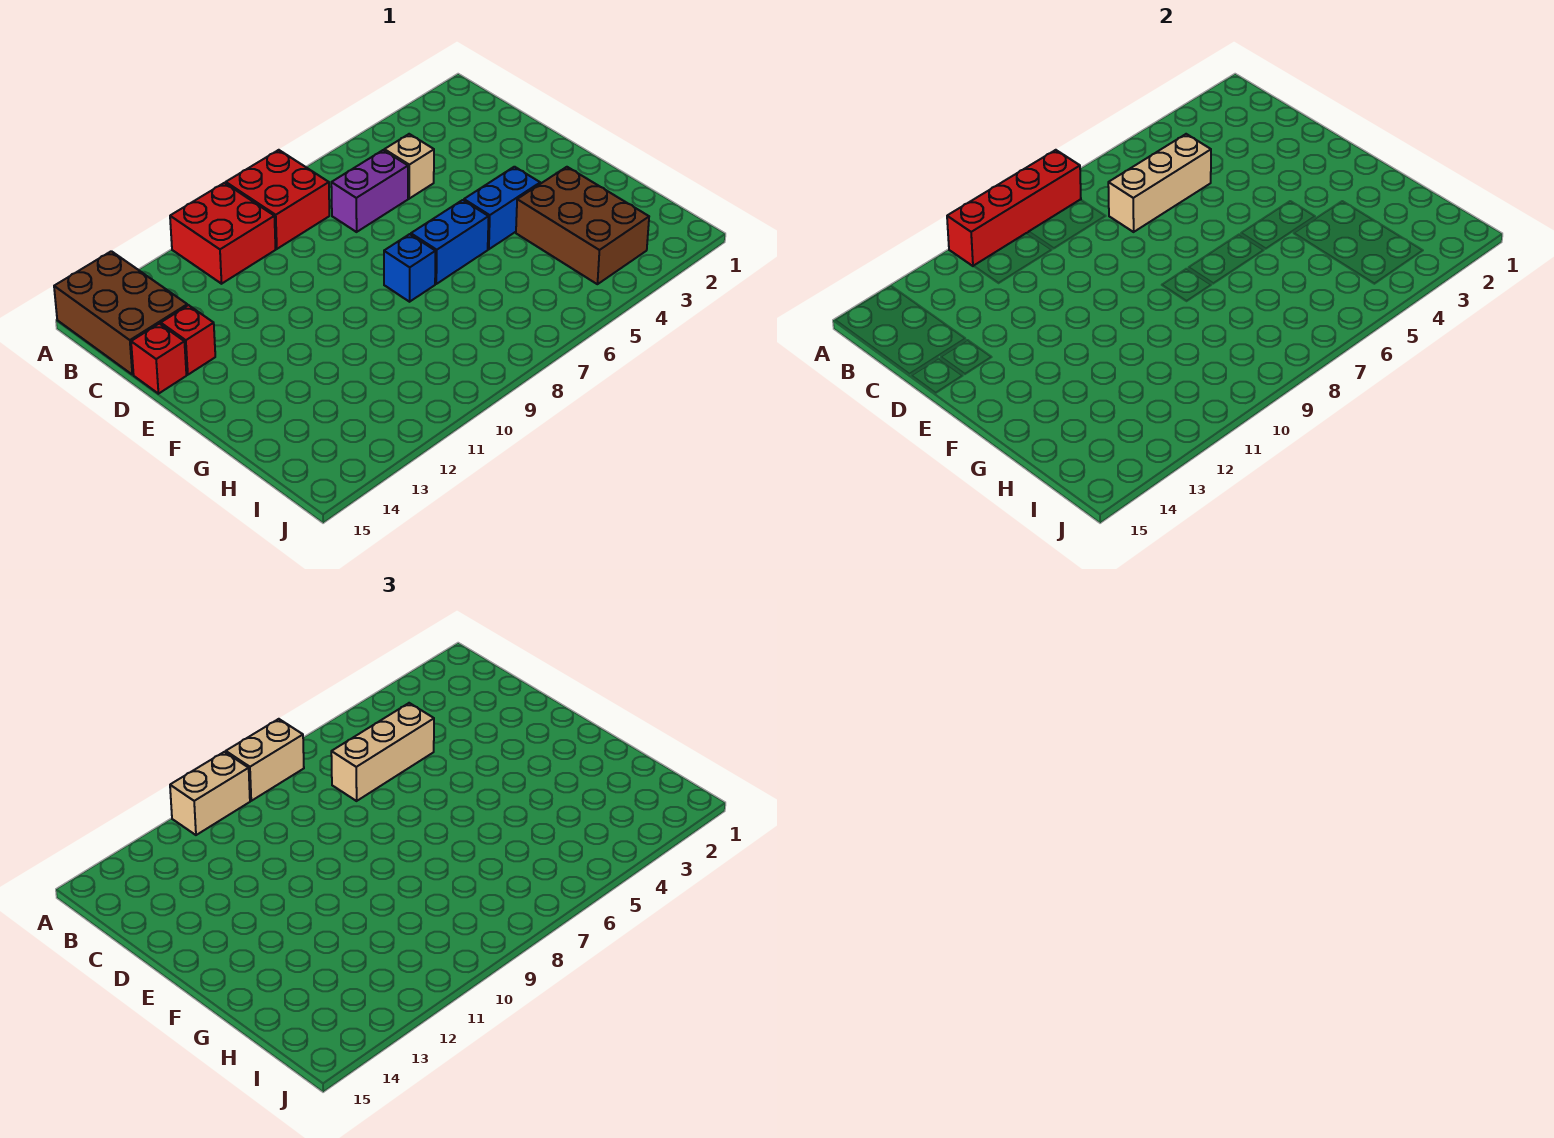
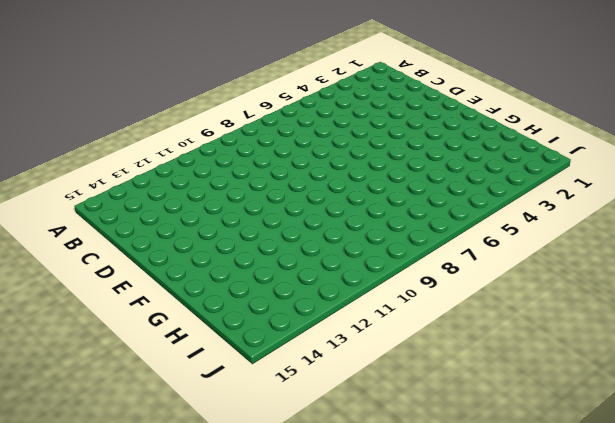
none -> red 2x2 brick [226,150,329,249]
none -> red 2x2 brick [170,183,276,284]
none -> brown 2x3 brick [54,251,187,375]

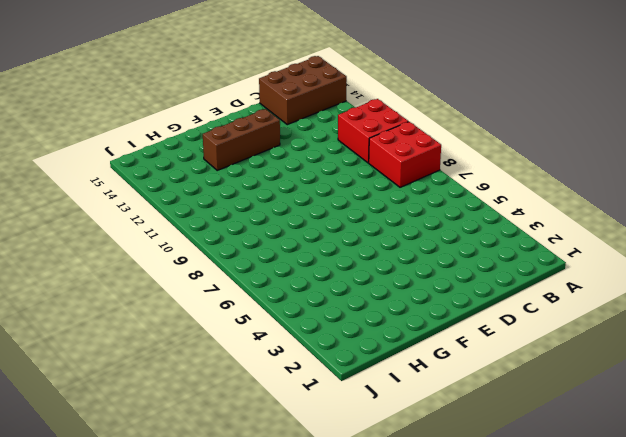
brown 1x3 brick [203,109,280,170] -> none
none -> tan 1x1 brick [384,134,434,199]
none -> purple 1x2 brick [331,150,408,232]
none -> red 1x1 brick [161,305,215,375]

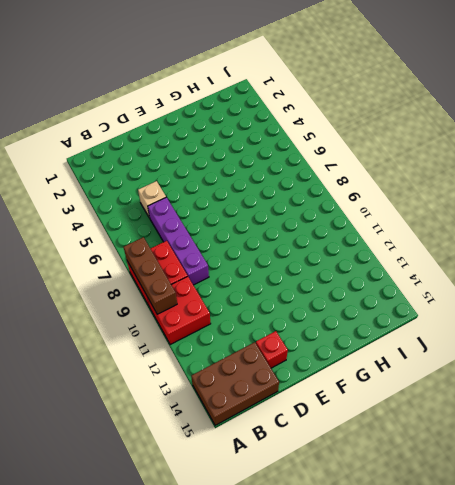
brown 1x3 brick [124,237,177,314] -> red 1x4 brick [947,150,1081,266]
purple 1x4 brick [148,197,209,285] -> purple 1x2 brick [331,150,408,232]
none -> red 1x1 brick [131,324,186,394]
none -> blue 1x2 brick [464,167,540,249]
none -> blue 1x2 brick [411,200,489,284]

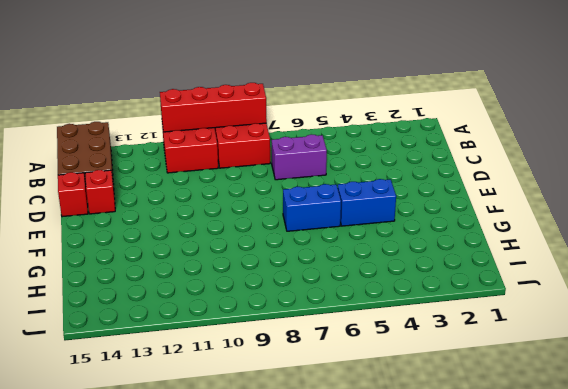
none -> tan 1x1 brick [384,134,434,199]
none -> blue 1x1 brick [384,234,436,302]
none -> brown 2x3 brick [516,167,649,284]

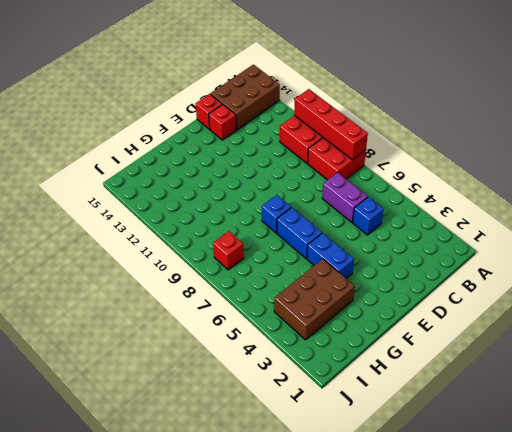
blue 1x1 brick [353,197,384,235] -> tan 1x1 brick [384,134,434,199]
red 1x1 brick [213,231,244,270] -> none
none -> tan 1x3 brick [1108,134,1211,232]
none -> tan 1x2 brick [226,719,304,801]
none -> tan 1x2 brick [170,752,250,835]

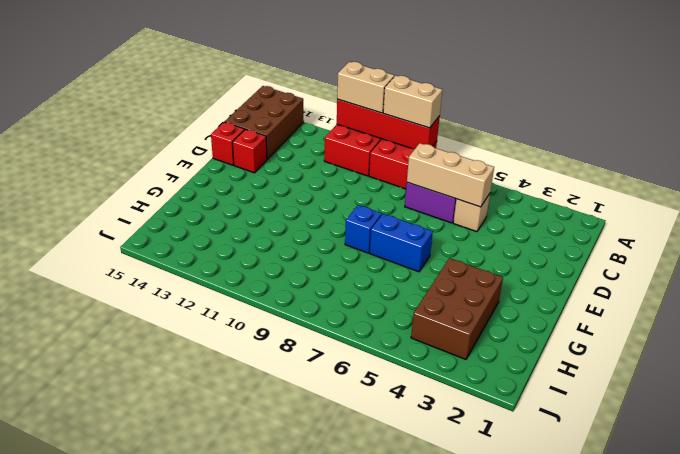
none -> blue 1x2 brick [464,167,540,249]
none -> tan 1x3 brick [331,703,434,801]

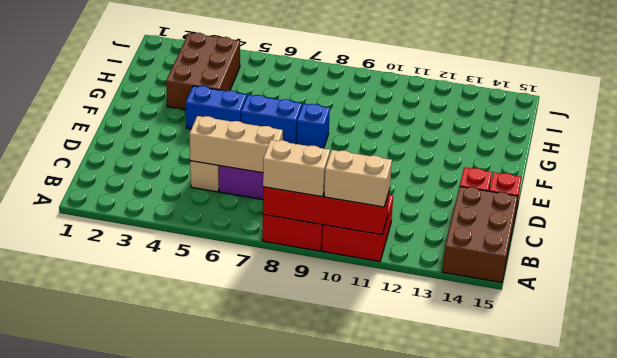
none -> tan 1x3 brick [331,703,434,801]

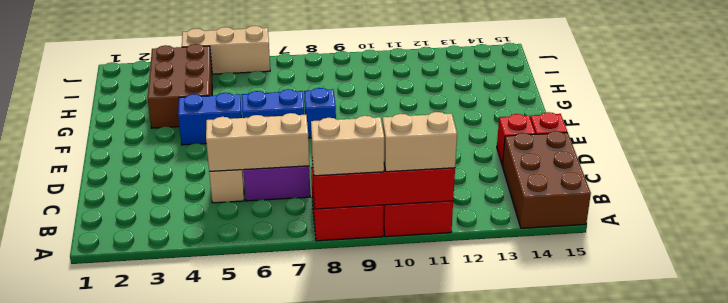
tan 1x3 brick [182,26,270,74] -> tan 1x3 brick moved to [331,703,434,801]

